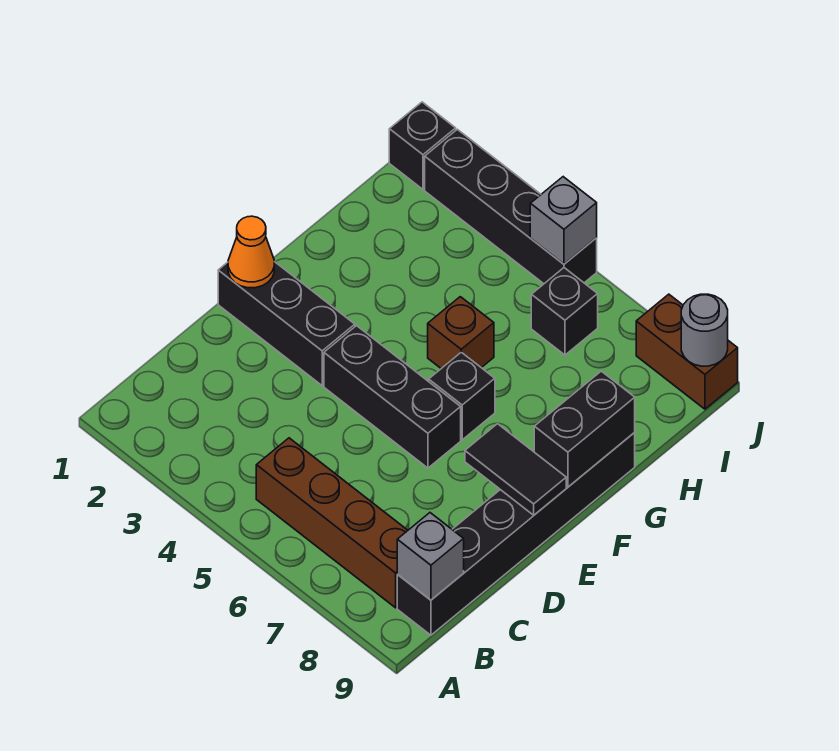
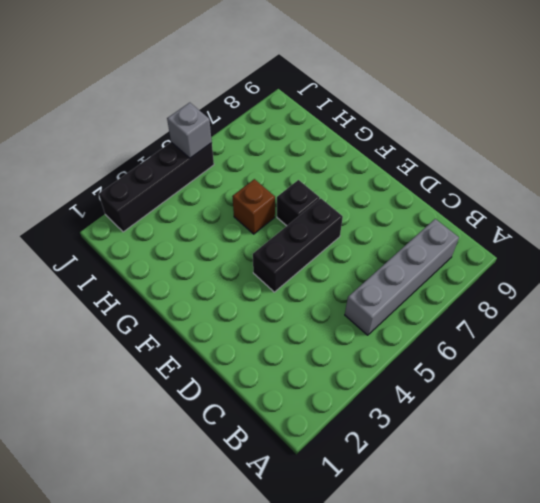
grey 1x4 brick [345,219,459,335] -> brown 1x4 brick [256,438,408,608]
none -> black 1x6 brick [397,433,635,635]
none -> black 1x3 brick [218,262,355,386]
none -> black 1x1 brick [531,268,598,355]

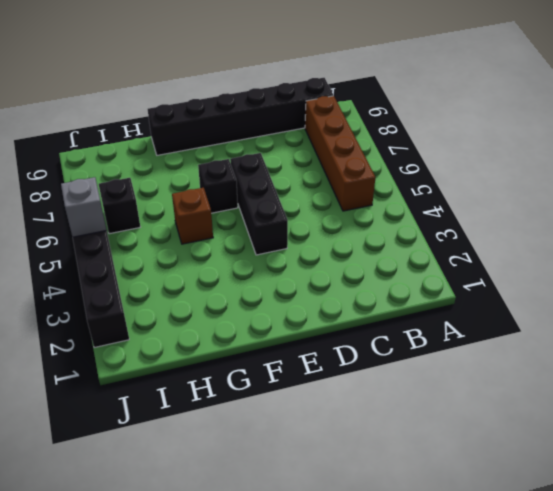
none -> black 1x3 brick [218,262,355,386]
none -> black 1x1 brick [389,102,456,189]
none -> brown 1x2 brick [636,294,738,409]

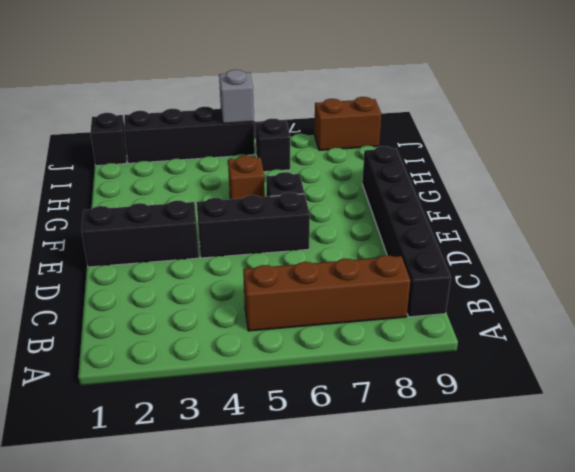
none -> grey 1x1 brick [397,513,464,600]
none -> orange 1x1 cone [228,216,274,288]
none -> black 1x2 tile [465,424,566,515]

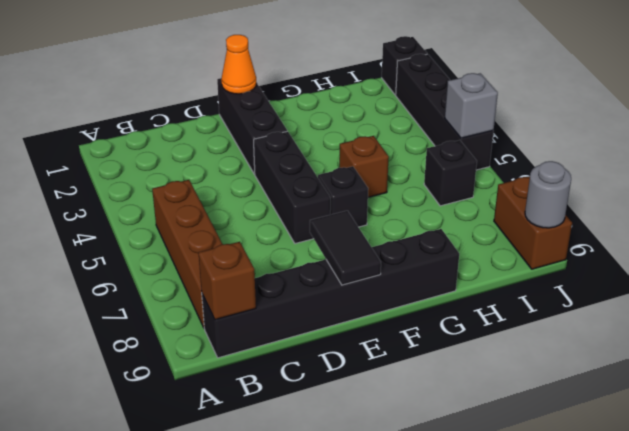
brown 1x1 brick [198,242,256,320] -> grey 1x1 brick [397,513,464,600]
none -> black 1x2 brick [534,371,635,487]

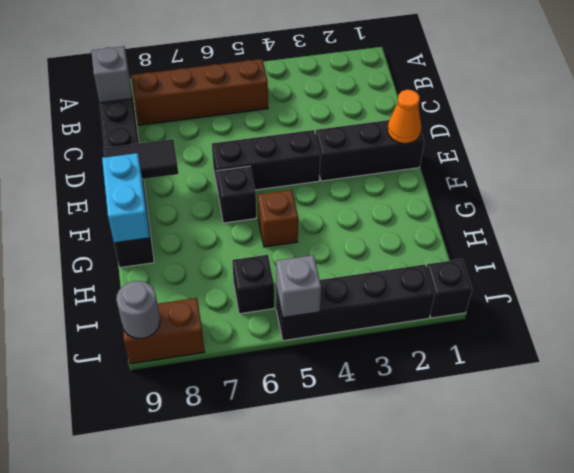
cyan 1x2 brick [102,153,150,243] -> black 1x2 brick [534,371,635,487]

